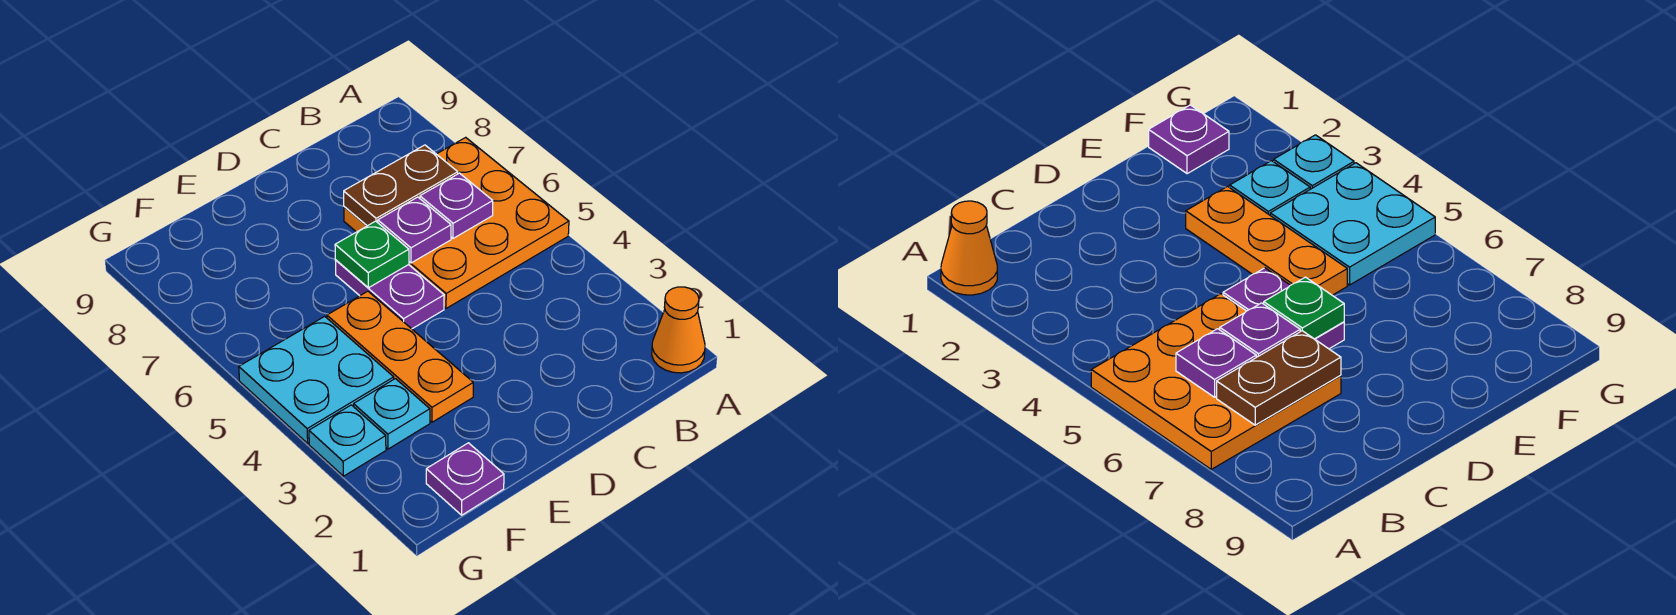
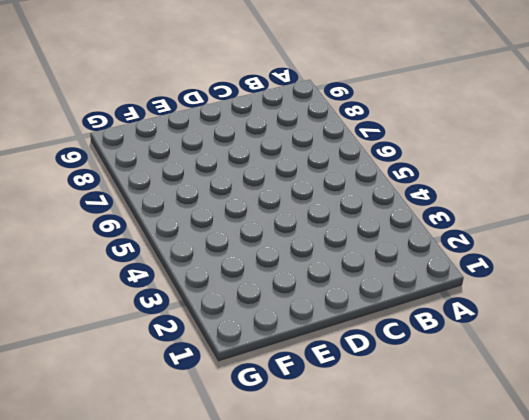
none -> orange 1x1 cone [652,287,705,373]
none -> orange 3x3 plate [344,137,569,308]
none -> purple 1x2 plate [335,260,444,329]

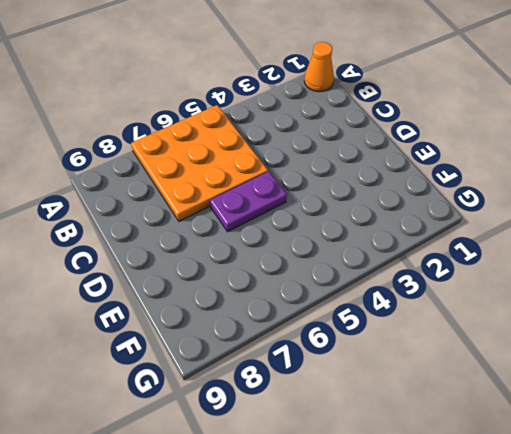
none -> orange 1x3 plate [327,291,473,422]
none -> purple 1x1 plate [426,443,504,515]
none -> cyan 1x1 plate [354,379,430,449]

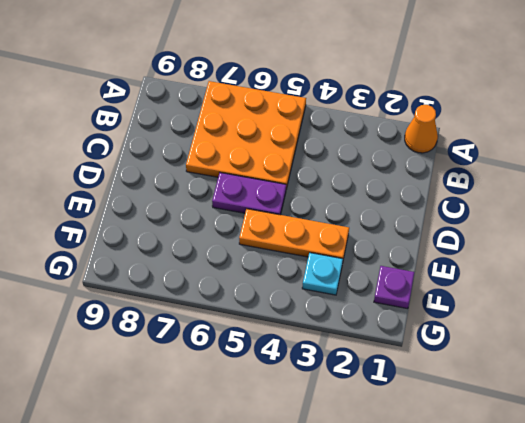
none -> cyan 2x2 plate [239,316,394,443]
none -> cyan 1x1 plate [309,405,386,476]
none -> purple 1x1 plate [420,173,493,238]

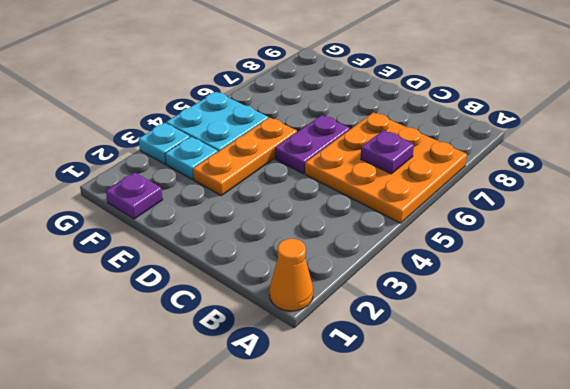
none -> brown 1x2 plate [344,145,458,226]
none -> purple 1x1 plate [378,197,451,263]
none -> green 1x1 plate [335,221,409,288]

